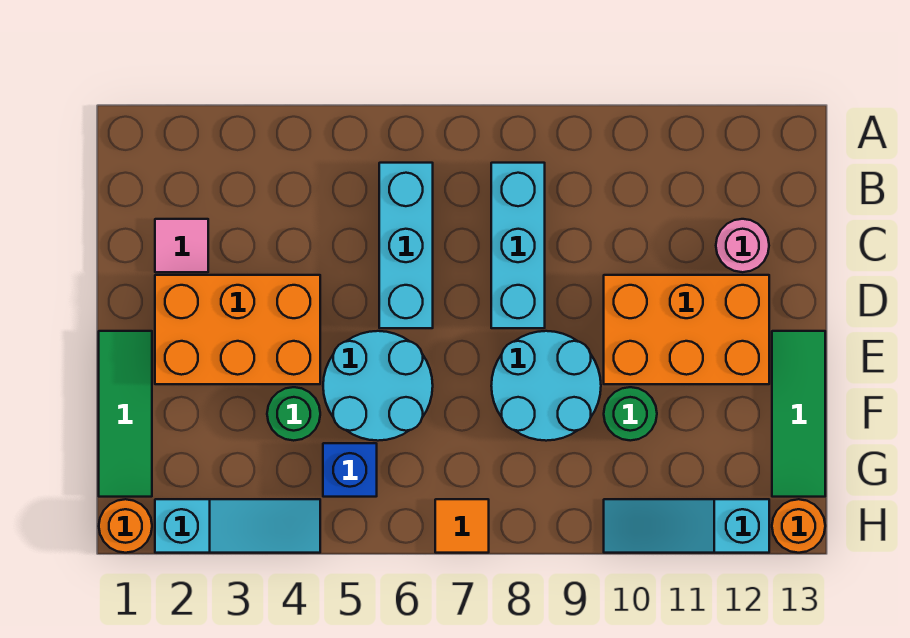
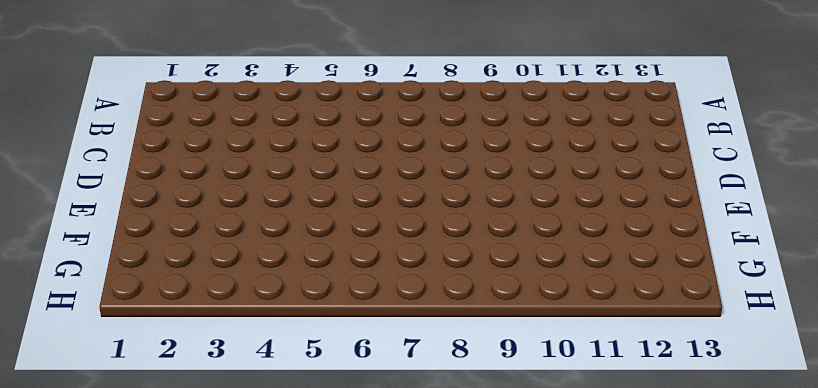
none -> cyan 1x3 brick [379,163,433,328]
none -> cyan 1x3 brick [491,163,545,328]
none -> pink 1x1 tile [155,219,208,272]

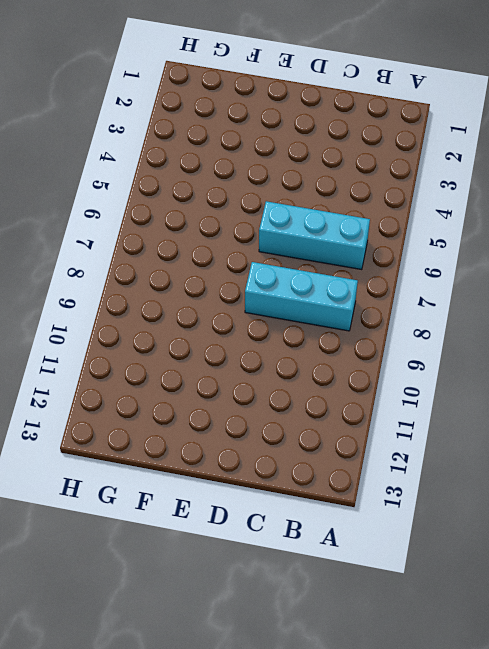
none -> pink 1x1 tile [155,219,208,272]
none -> pink 1x1 round brick [716,219,769,272]
none -> orange 2x3 brick [155,275,320,384]

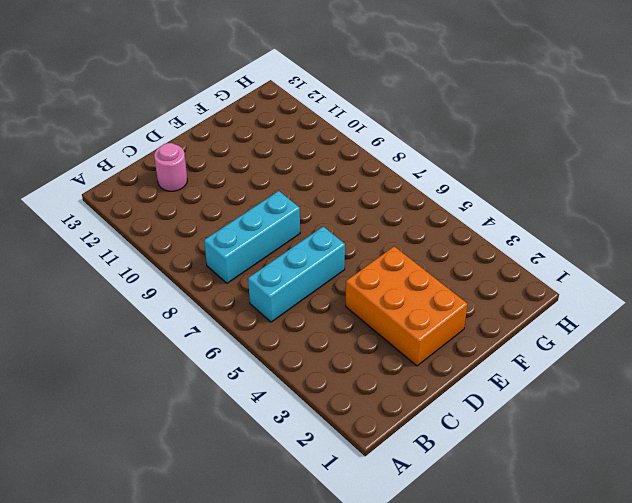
none -> pink 1x1 tile [155,219,208,272]
none -> orange 2x3 brick [604,275,769,384]
none -> green 1x3 tile [99,331,152,497]

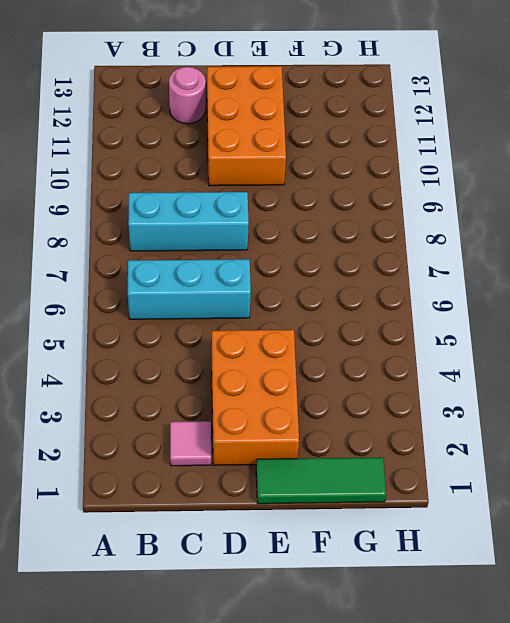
none -> cyan 2x2 round brick [323,331,433,441]
none -> cyan 2x2 round brick [491,331,601,441]
none -> green 1x3 tile [772,331,825,497]

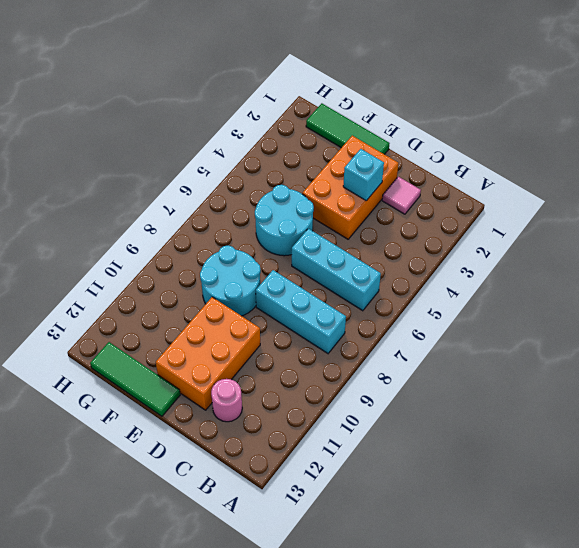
cyan 1x1 brick [343,149,384,201] -> none
none -> green 1x1 round brick [267,387,320,441]
none -> green 1x1 round brick [604,387,657,441]
none -> blue 1x1 brick [323,443,377,497]

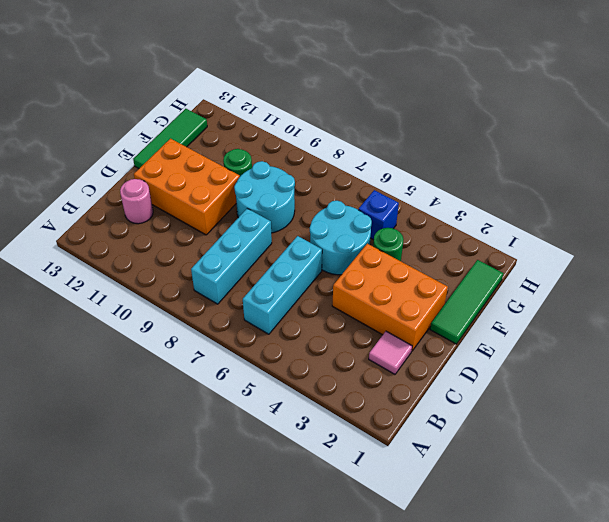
none -> orange 1x1 round brick [99,499,152,553]
none -> cyan 1x3 slope [155,499,320,553]
none -> orange 1x1 tile [435,499,489,553]

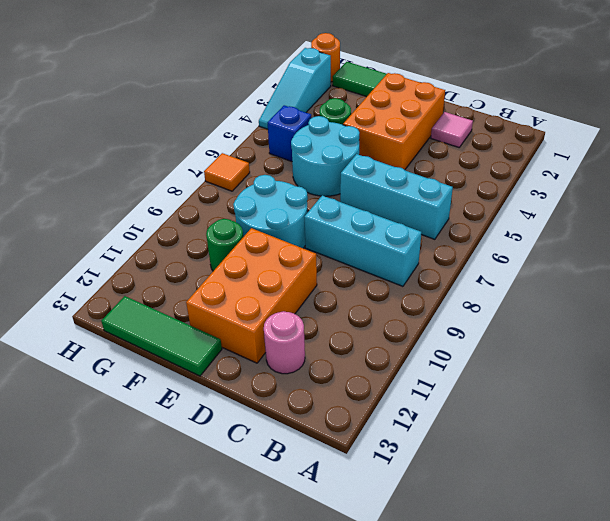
none -> cyan 1x3 slope [604,499,769,553]
none -> orange 1x1 round brick [772,499,825,553]

